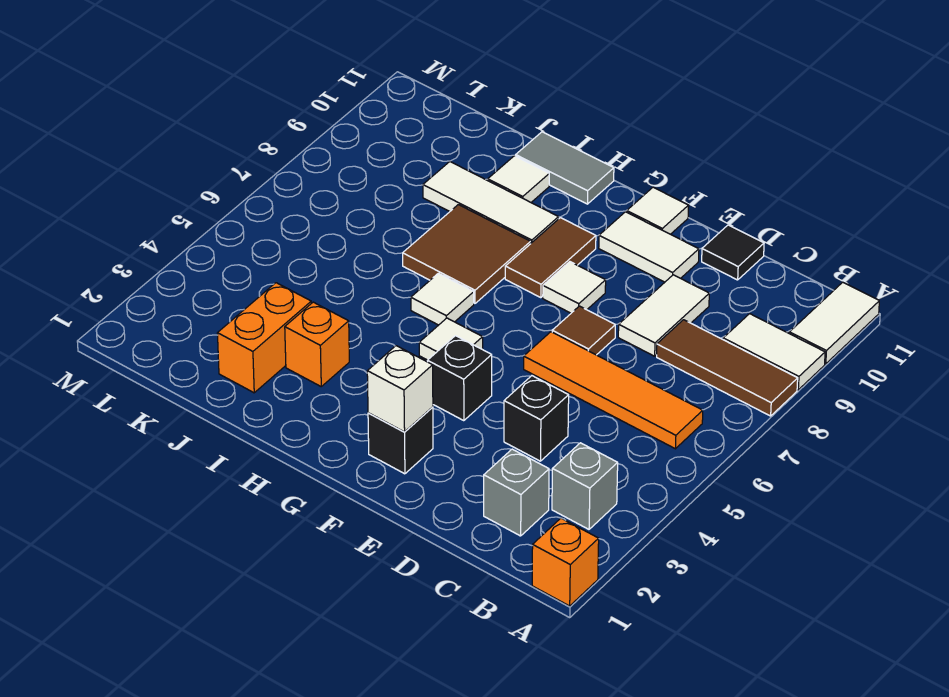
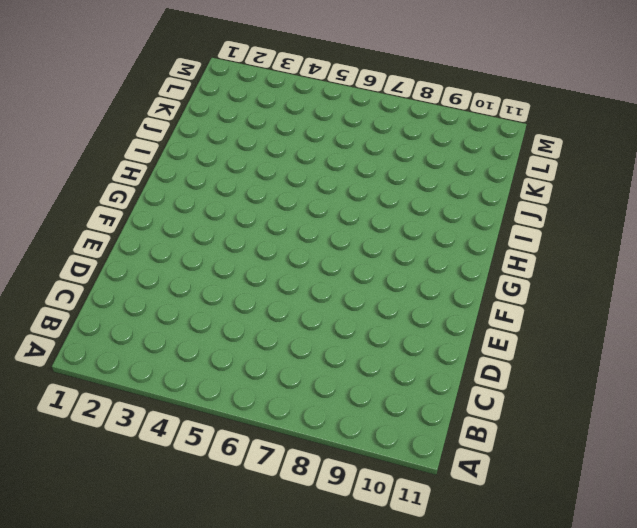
none -> orange 1x1 brick [532,518,599,606]
none -> brown 1x3 tile [657,320,798,416]
none -> white 1x2 tile [723,314,825,390]

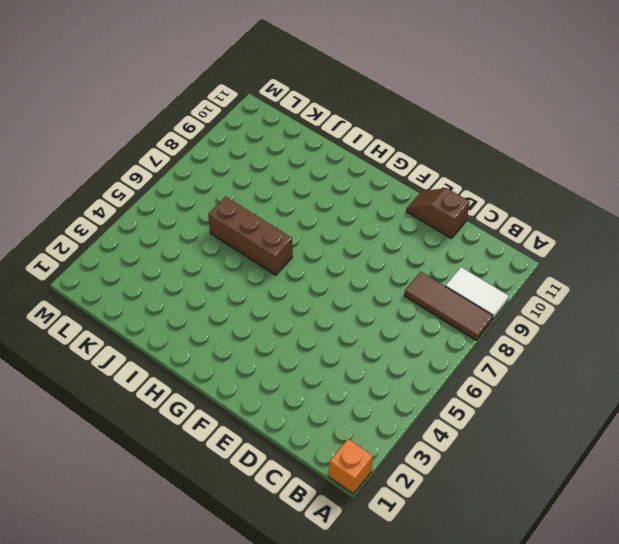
brown 1x2 slope [406,188,470,238] -> black 1x1 tile [702,225,764,280]
brown 1x3 brick [208,197,292,275] -> white 1x1 tile [411,273,474,325]
none -> white 1x2 tile [789,282,879,364]
none -> grey 1x1 brick [552,443,618,529]
none -> orange 1x4 tile [524,332,703,449]

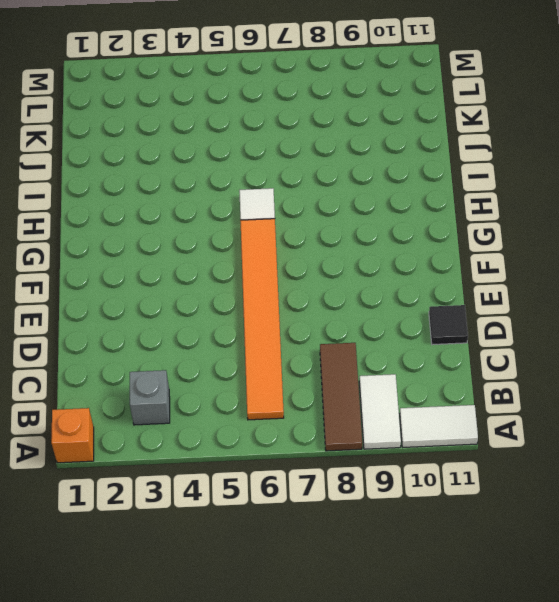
orange 1x6 tile [240,219,284,420] -> orange 1x4 tile [524,332,703,449]
none -> grey 1x1 brick [484,449,549,536]
none -> black 1x1 brick [504,376,569,461]
none -> white 1x2 tile [618,275,709,356]

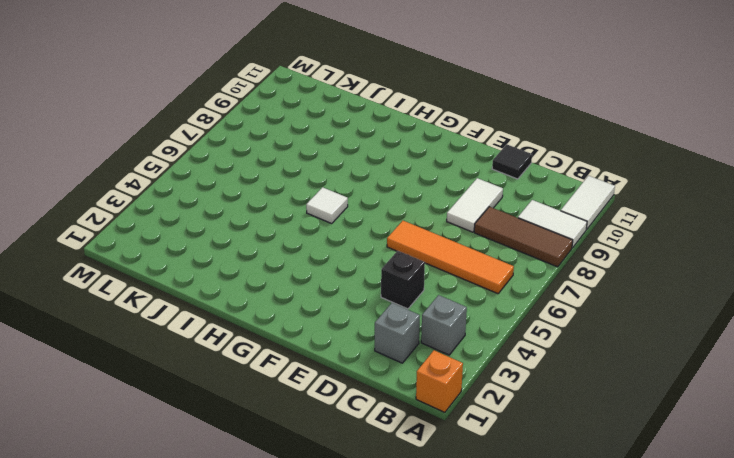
none -> brown 1x1 tile [552,306,615,355]
none -> white 1x2 tile [599,212,699,282]
none -> black 1x1 brick [368,407,433,474]

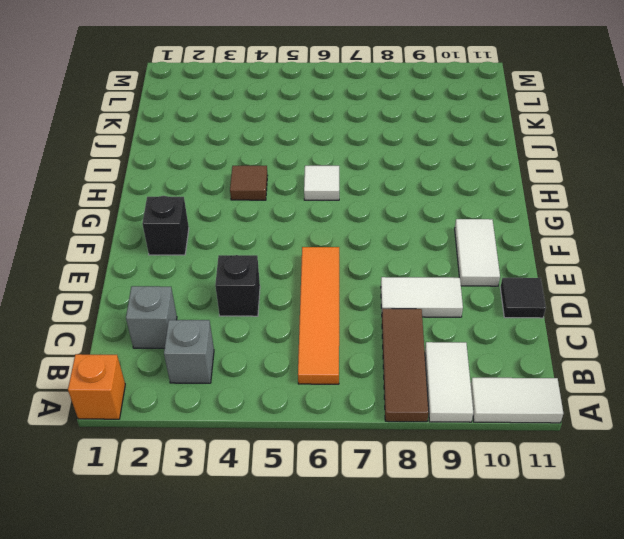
brown 1x1 tile [230,166,268,200] -> brown 1x1 tile moved to [552,306,615,355]
none -> black 1x1 brick [427,336,492,421]
none -> white 1x1 tile [543,262,606,313]
none -> white 1x1 tile [627,187,689,234]

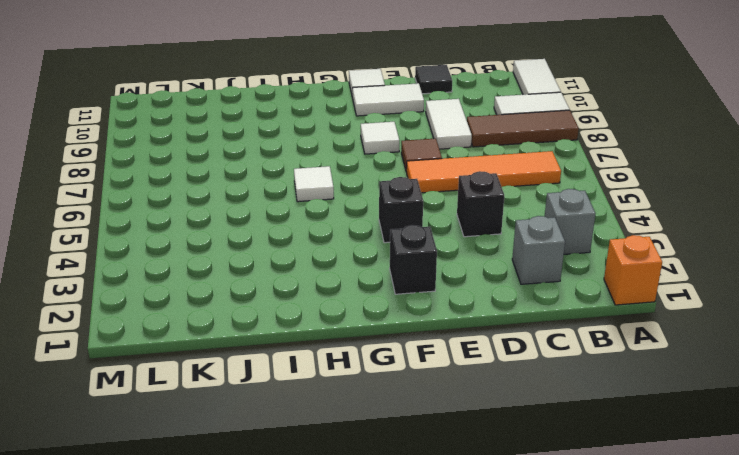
none -> white 1x1 tile [419,318,483,360]
none -> brown 1x2 tile [505,218,596,298]
none -> brown 2x2 tile [403,205,531,303]

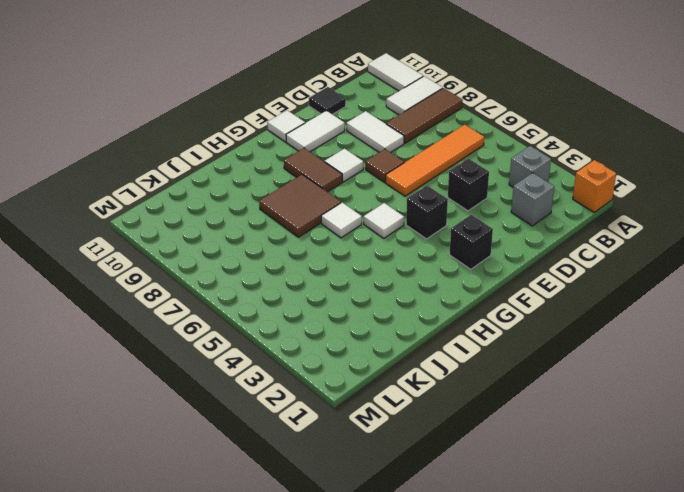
none -> white 1x3 tile [423,162,559,243]
none -> grey 1x2 tile [516,132,614,204]
none -> orange 1x1 brick [285,302,349,386]

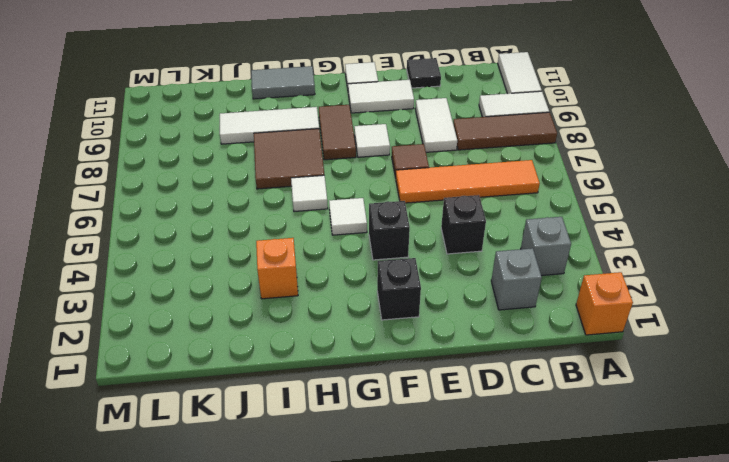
none -> white 1x1 tile [488,156,549,202]
none -> orange 1x2 brick [217,283,311,393]
none -> white 1x1 brick [367,346,433,432]

